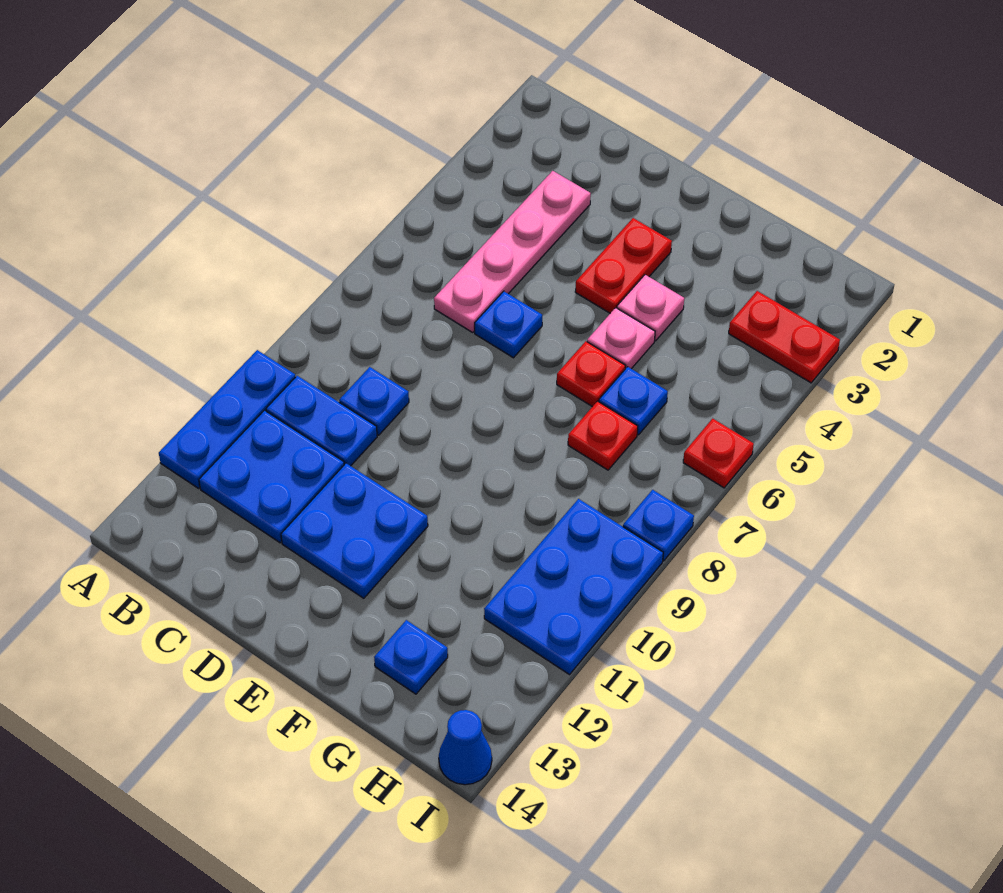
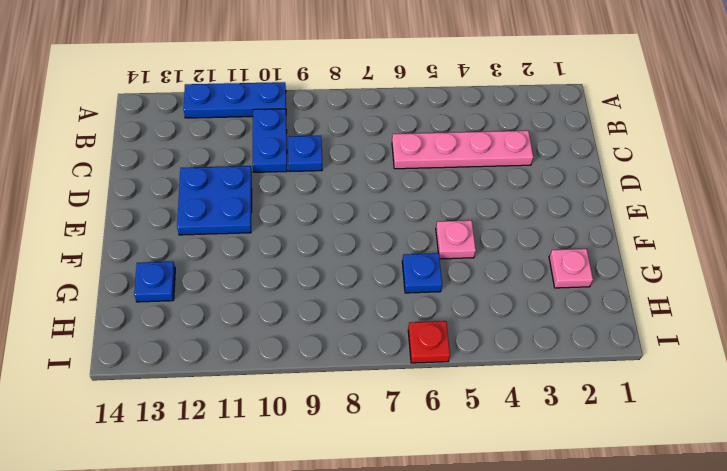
pink 1x1 plate [549,249,593,288] -> pink 1x1 plate moved to [617,275,684,341]
none -> blue 2x2 plate [199,410,344,543]
none -> blue 1x1 plate [475,291,542,358]
none -> red 1x2 plate [575,218,672,313]

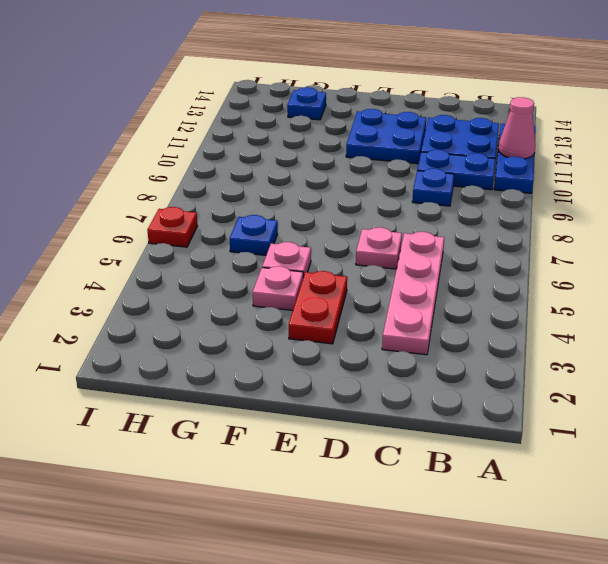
pink 1x1 cone [498,97,536,159] -> none
pink 1x1 plate [356,227,402,269] -> blue 1x1 plate [475,291,542,358]
none -> red 1x1 plate [557,341,625,407]
none -> red 1x1 plate [568,401,638,470]
none -> red 1x2 plate [729,291,840,383]

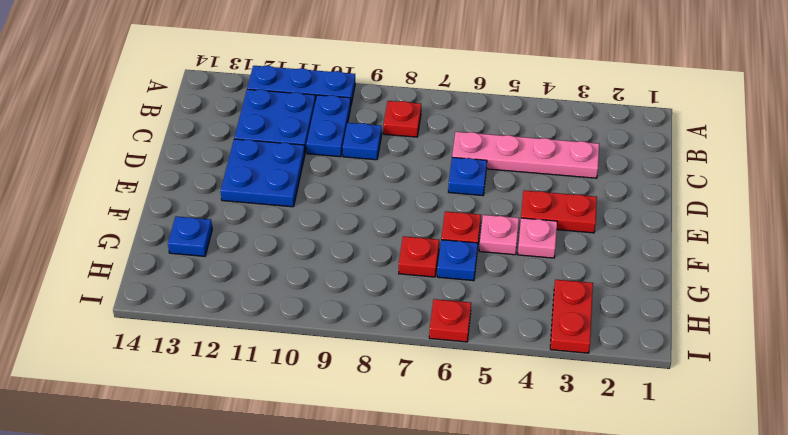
red 1x1 plate [383,101,421,137] -> none
none -> blue 2x3 plate [484,499,663,675]
none -> blue 1x1 plate [623,490,694,561]
none -> blue 1x1 cone [439,710,492,785]

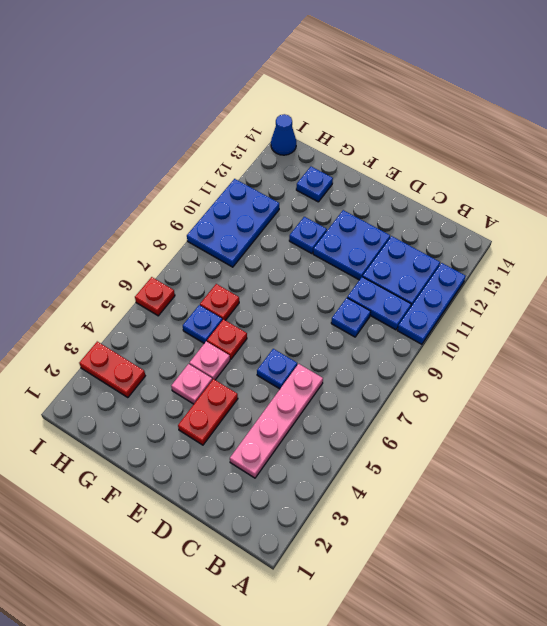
blue 1x1 plate [289,217,327,254] -> blue 1x1 plate moved to [623,490,694,561]

